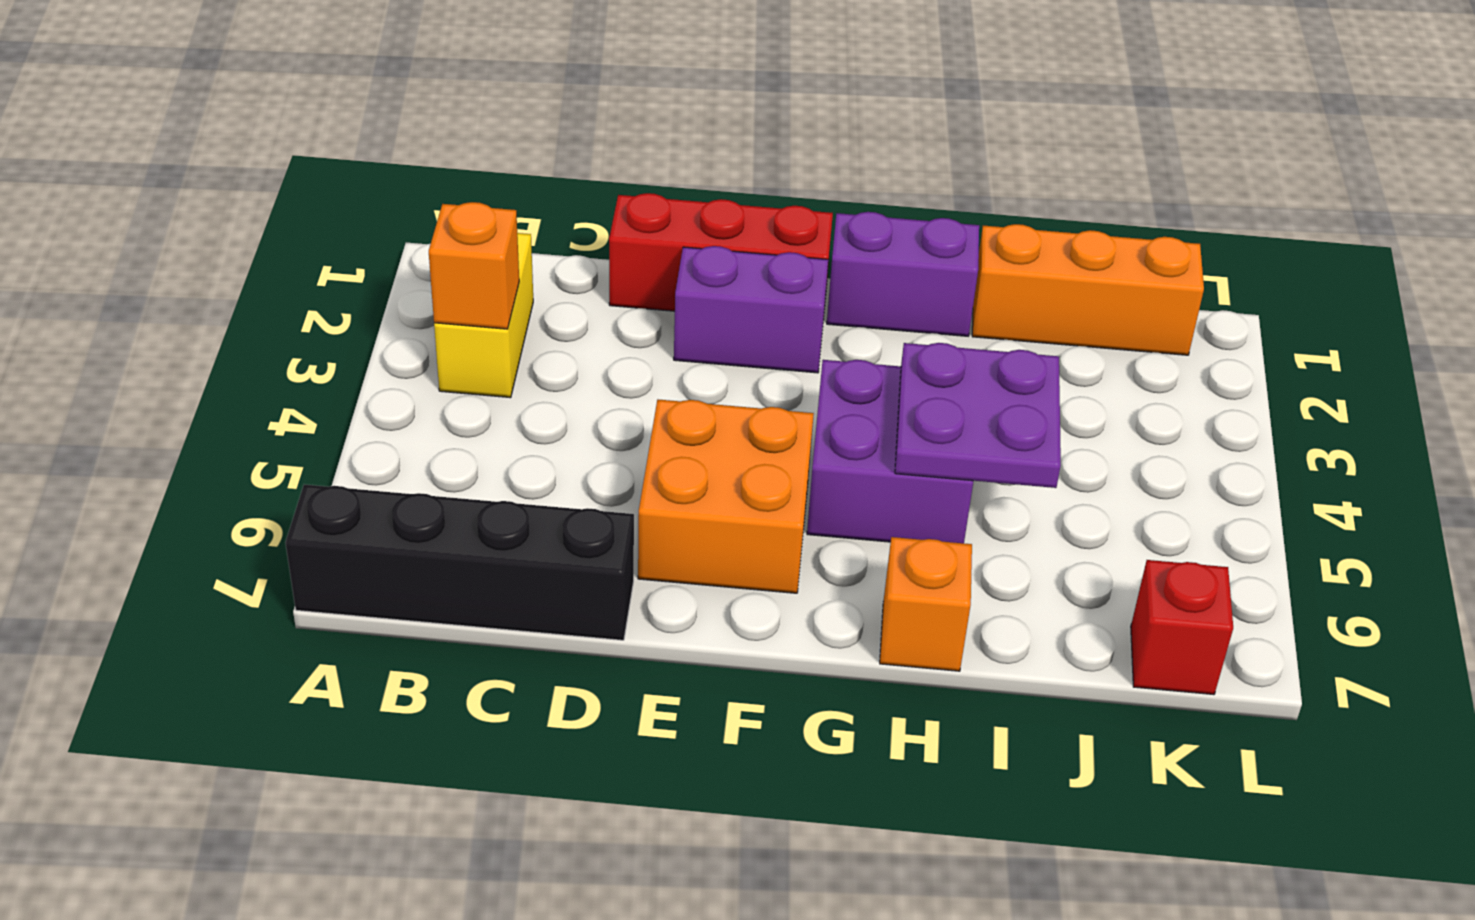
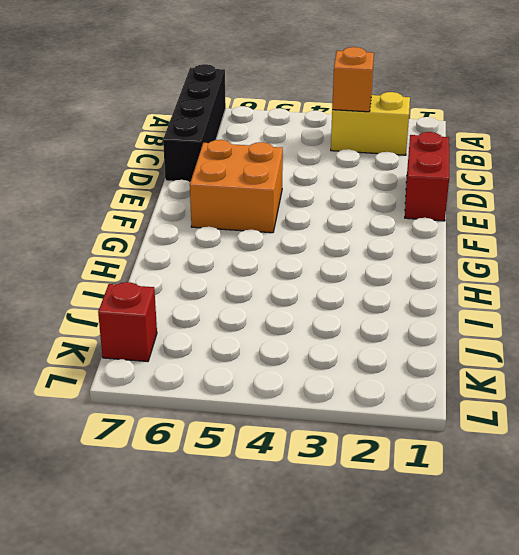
red 1x2 brick [405,132,449,221] -> red 1x3 brick [609,193,833,311]
none -> purple 1x2 brick [674,246,828,373]
none -> purple 1x2 brick [827,212,979,336]
none -> purple 2x2 brick [807,360,973,543]

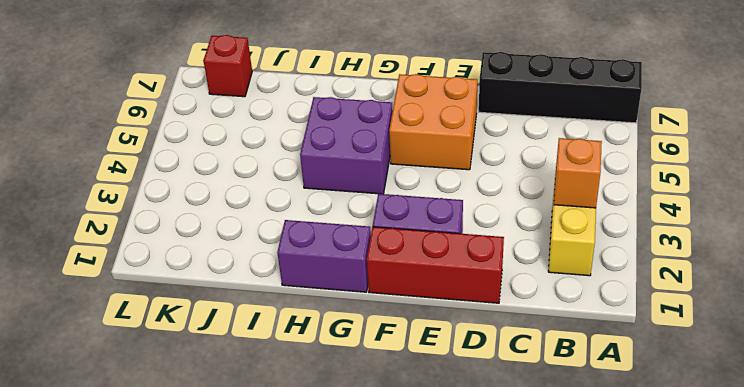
none -> orange 1x1 brick [880,537,972,671]
none -> orange 1x3 brick [972,224,1204,355]
none -> purple 2x2 plate [895,343,1061,488]

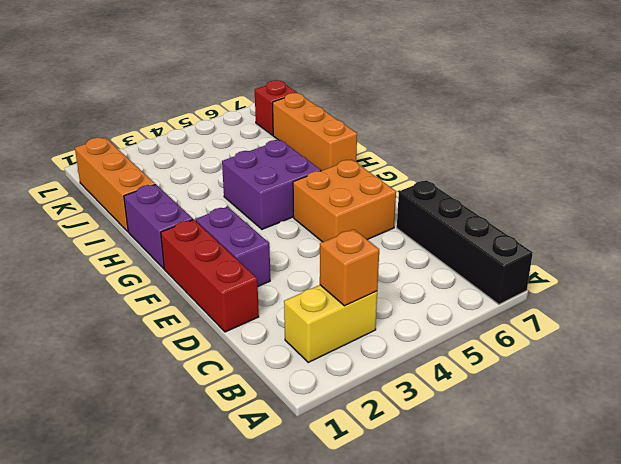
orange 1x3 brick [273,93,357,171] -> orange 1x1 brick [880,537,972,671]
none -> purple 2x2 plate [895,343,1061,488]

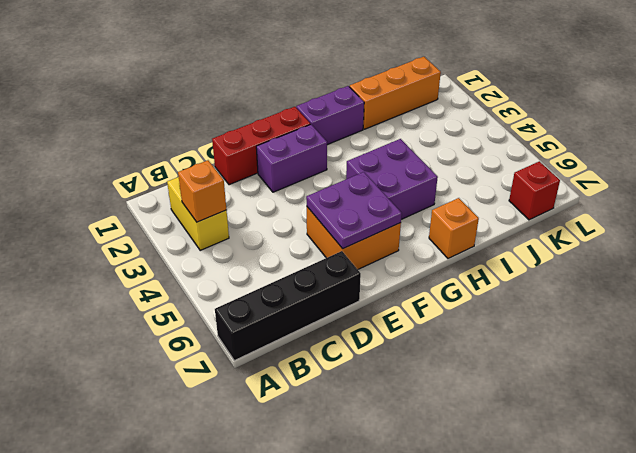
purple 2x2 plate [306,172,402,249] -> purple 2x2 plate moved to [895,343,1061,488]

